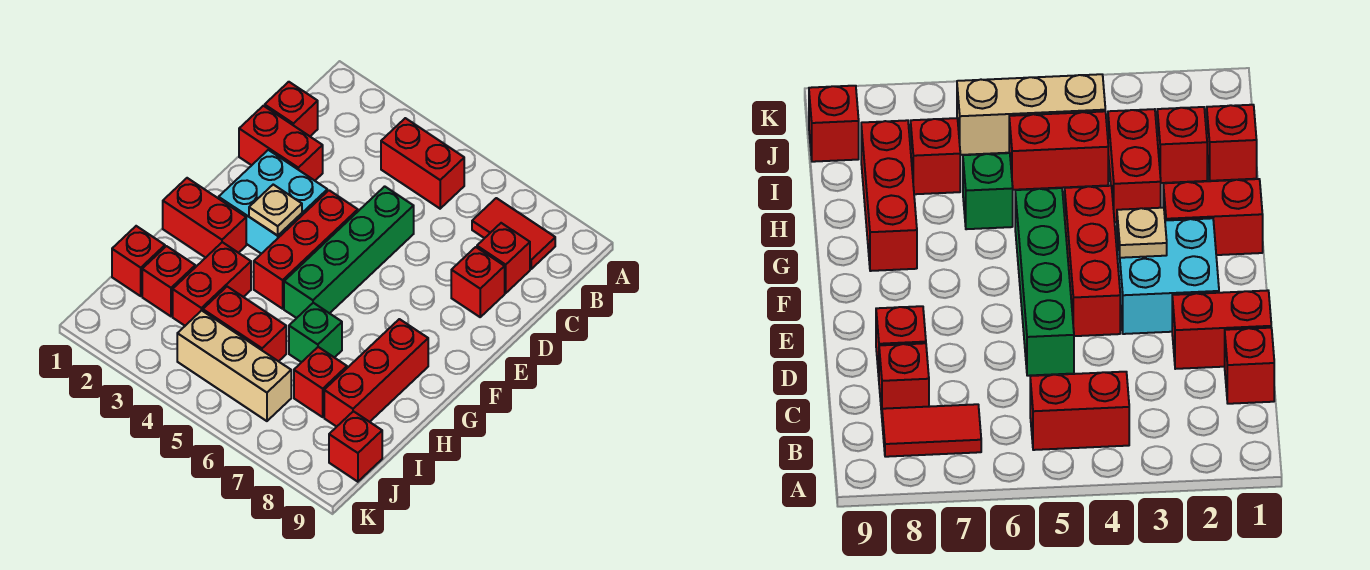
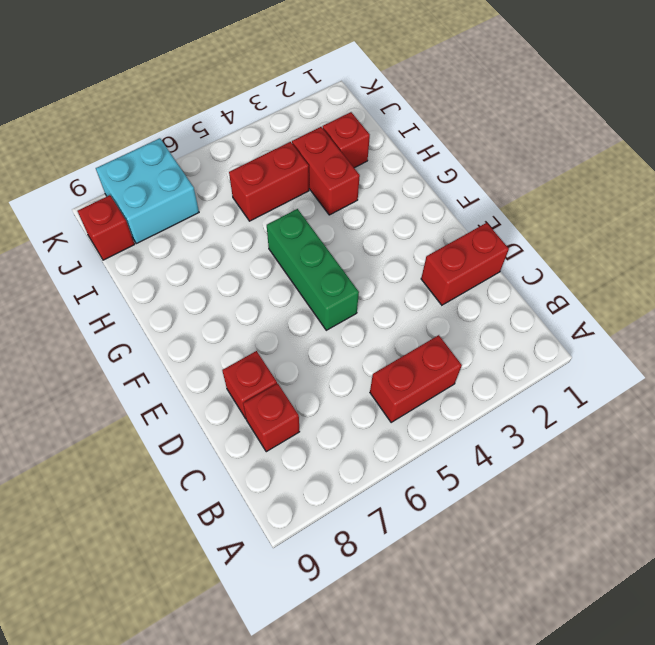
green 1x3 brick [267,209,359,330] -> green 1x4 brick [284,186,414,318]
cyan 2x2 brick [96,138,199,244] -> cyan 2x2 brick moved to [219,150,327,254]
none -> red 1x2 tile [472,198,555,269]
none -> red 1x1 brick [265,82,318,136]
none -> red 1x3 brick [254,190,358,309]

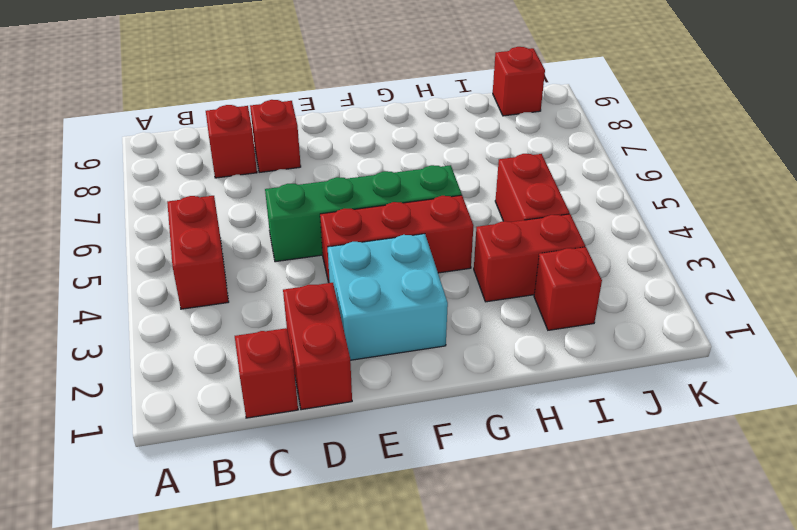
none -> red 1x2 tile [472,198,555,269]
none -> red 1x2 brick [163,178,246,258]
none -> red 1x3 brick [324,319,428,427]

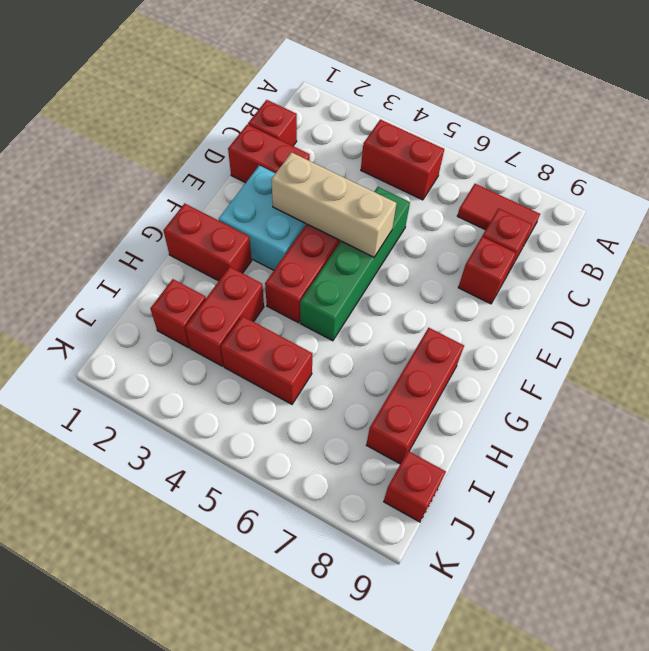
tan 1x3 brick [271,152,396,257] -> tan 1x3 brick moved to [177,310,291,421]
none -> green 1x1 brick [289,303,342,362]
none -> red 1x1 brick [112,226,165,296]
none -> red 1x1 brick [294,347,347,417]

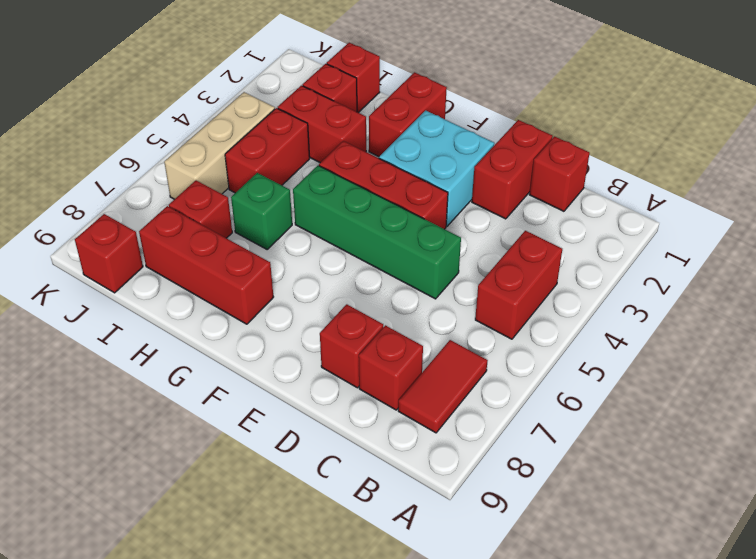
none -> tan 1x1 plate [249,185,302,236]

